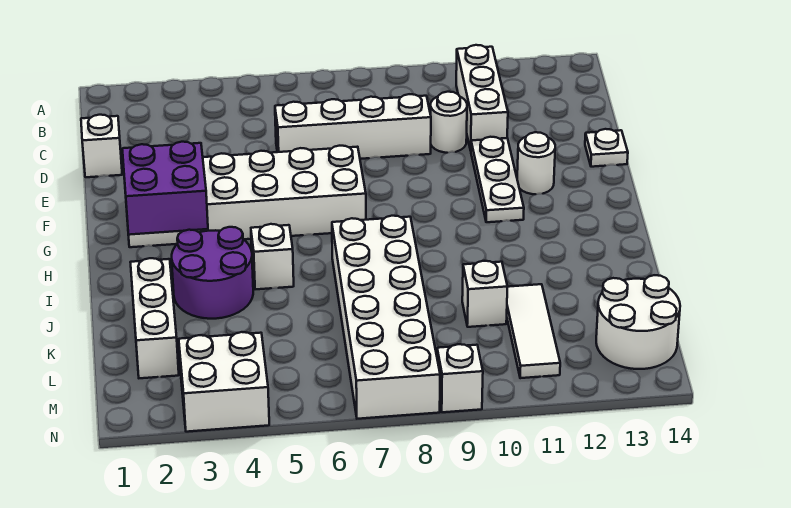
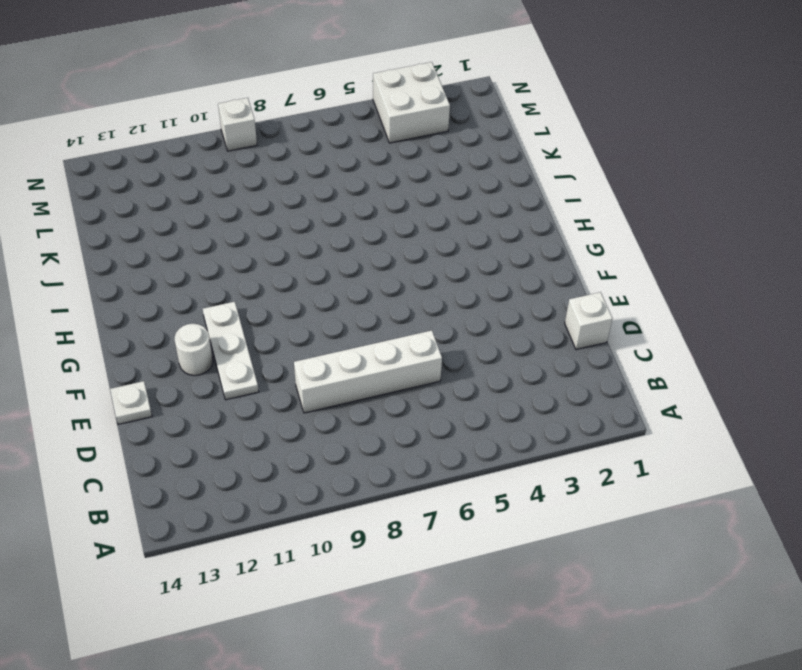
none -> white 1x3 brick [456,45,508,150]
none -> white 1x1 round brick [431,92,467,153]
none -> white 2x6 brick [128,146,366,247]

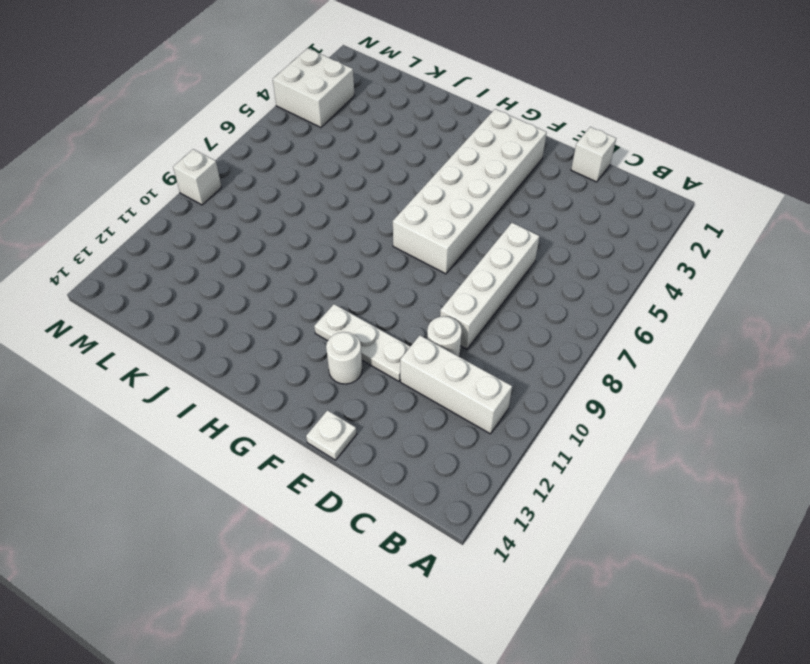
none -> purple 2x2 round brick [172,227,253,319]
none -> white 1x1 brick [251,224,294,289]
none -> white 2x6 brick [332,216,440,419]

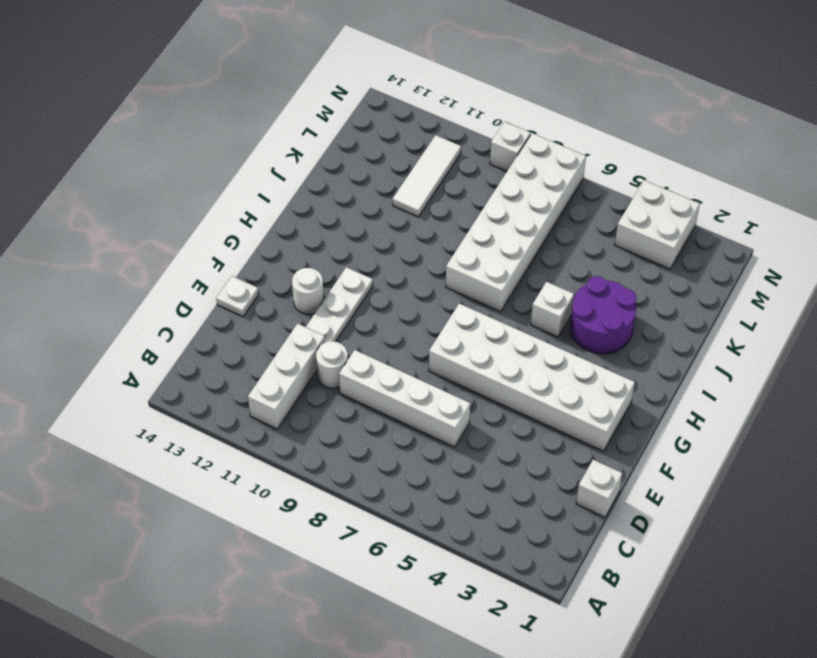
none -> white 1x3 brick [130,258,179,378]
none -> white 1x1 brick [462,261,508,327]
none -> white 2x2 round brick [596,275,680,369]

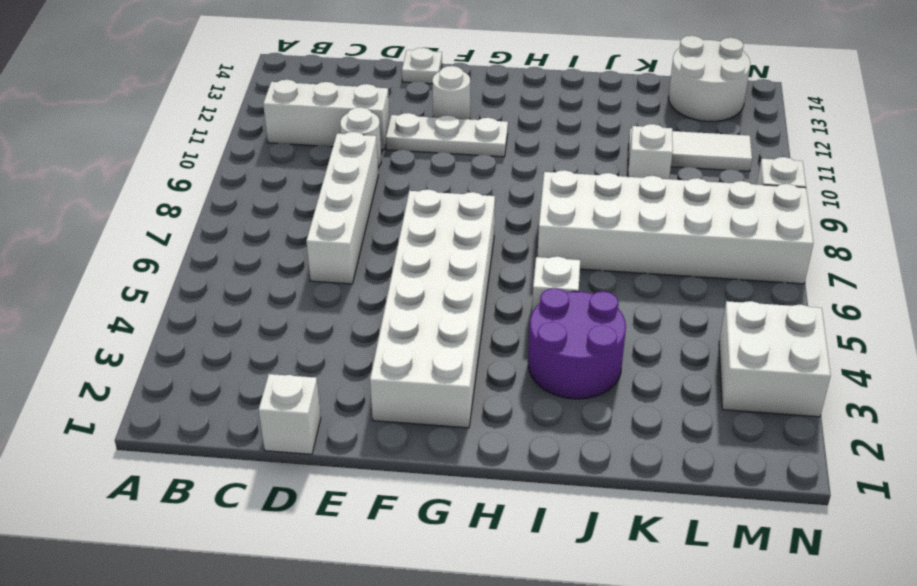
none -> white 1x3 brick [130,258,179,378]
none -> purple 2x2 brick [122,142,208,235]

